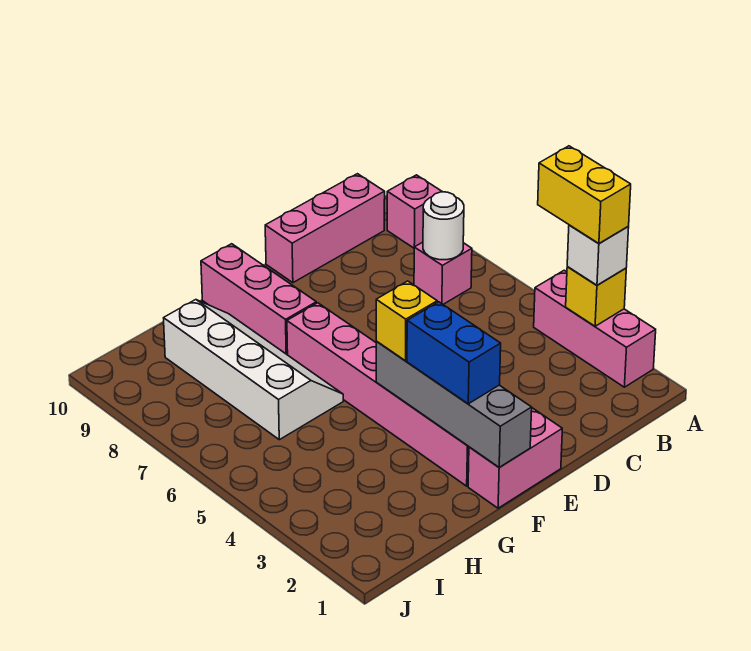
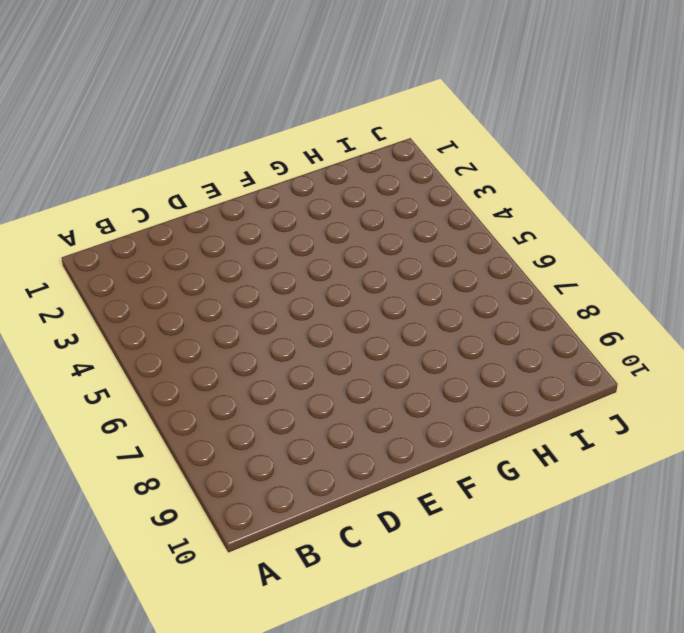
none -> pink 1x3 brick [534,270,656,387]
none -> pink 1x1 brick [387,175,442,248]
none -> pink 1x1 brick [414,242,472,304]

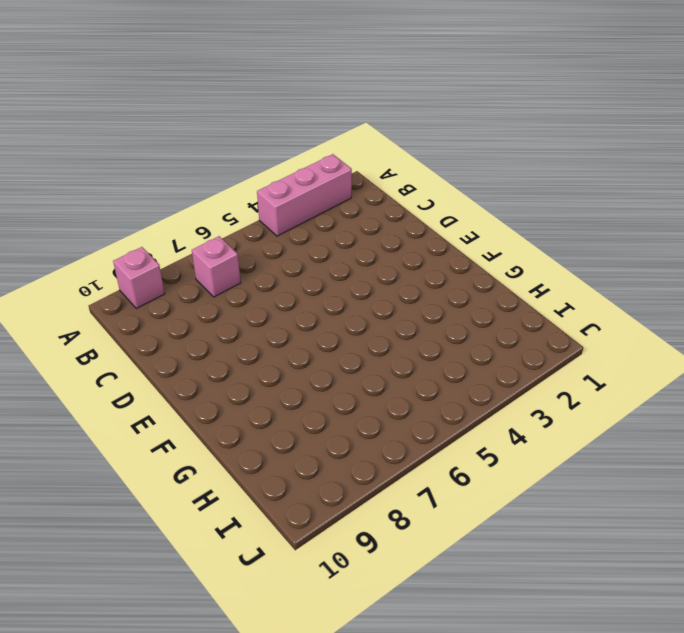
none -> pink 1x3 brick [265,174,385,283]
none -> pink 1x2 brick [468,408,562,508]
none -> pink 1x6 brick [287,303,469,486]

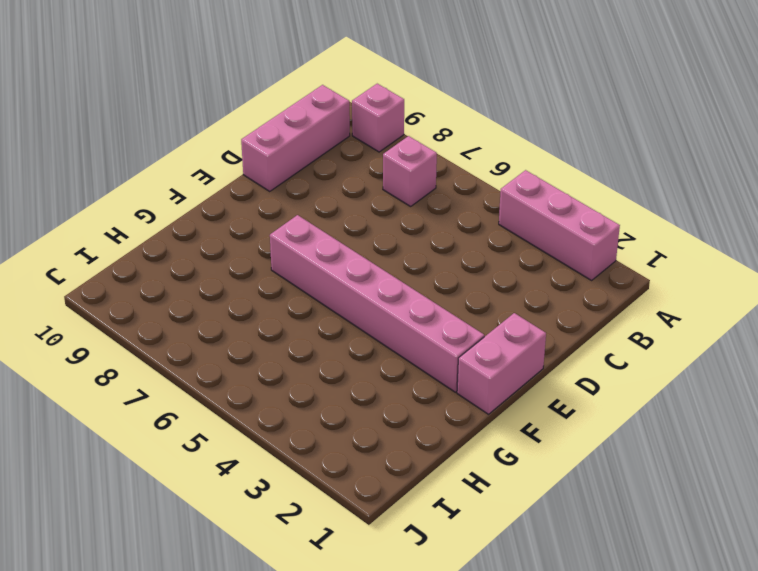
none -> pink 1x3 brick [201,244,316,355]
none -> white 2x4 slope [164,300,343,440]
none -> yellow 1x1 brick [566,267,626,326]

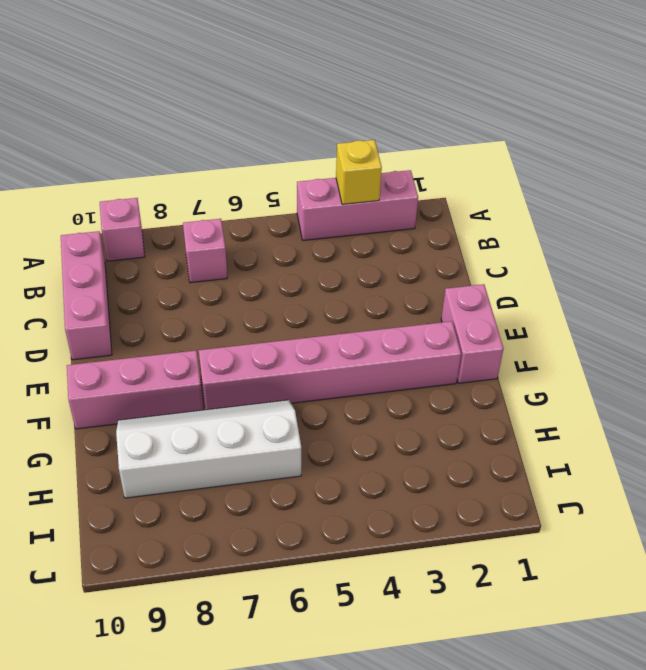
none -> white 1x1 round brick [423,192,464,260]
none -> grey 1x4 brick [376,341,532,467]
none -> white 1x1 brick [567,225,629,285]

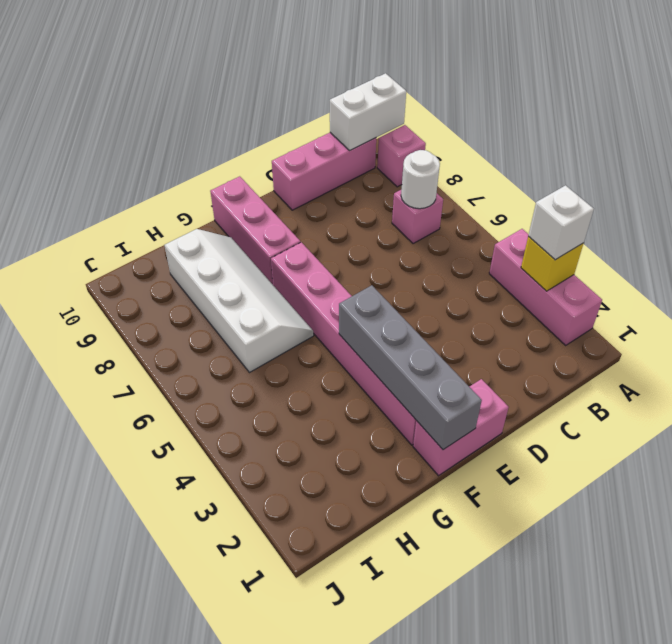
white 1x2 brick [330,73,406,151] -> none
none -> blue 1x2 brick [407,302,501,404]
none -> yellow 1x1 brick [376,281,437,361]
none -> yellow 1x2 brick [538,146,631,244]

